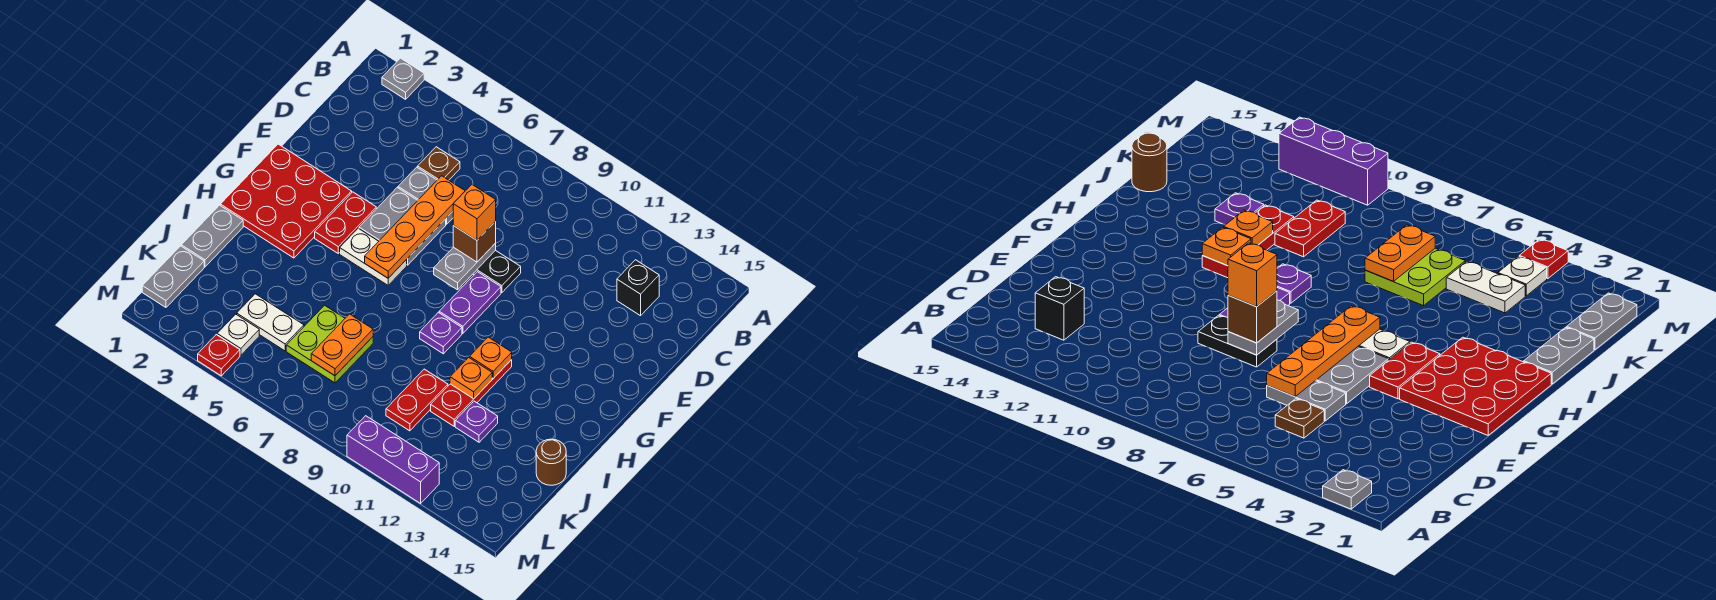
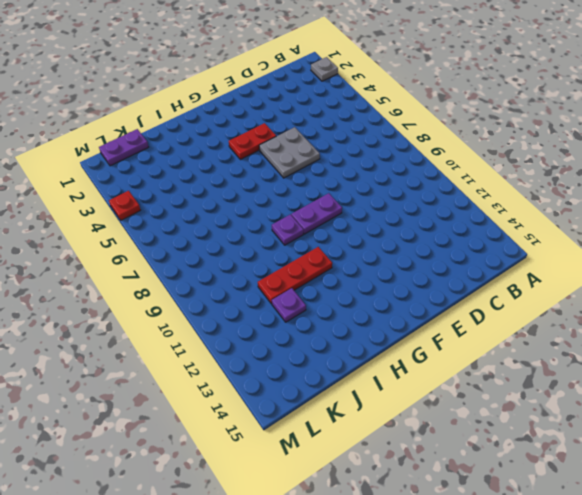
purple 1x2 plate [99,129,148,166] -> grey 1x2 plate [142,246,204,307]
none -> brown 1x1 plate [418,147,460,180]
none -> black 1x1 brick [617,260,659,316]
none -> grey 1x2 plate [398,167,453,224]

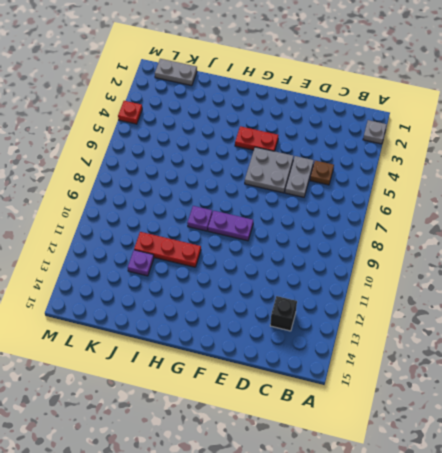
none -> black 1x2 plate [473,250,521,293]
none -> red 3x3 plate [220,144,352,258]
none -> white 1x2 plate [340,228,407,285]

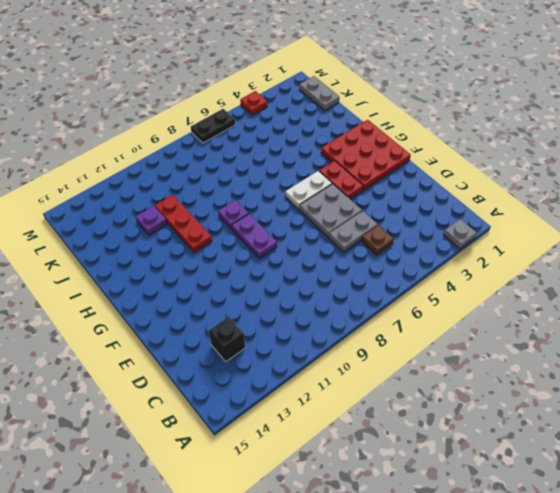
black 1x2 plate [191,109,235,143] -> black 1x2 plate moved to [473,250,521,293]
none -> grey 1x2 plate [181,205,243,267]
none -> lime 2x2 plate [286,305,373,383]
none -> red 1x2 plate [386,369,448,431]

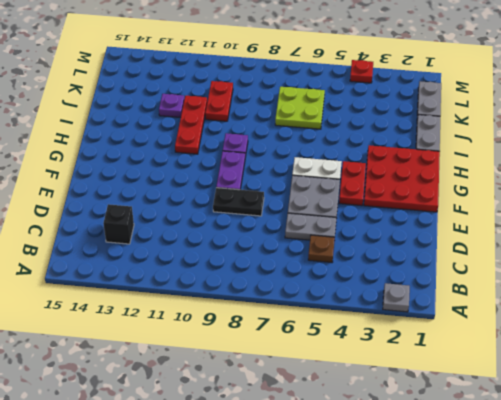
none -> brown 1x1 round brick [536,439,566,485]
none -> white 1x2 plate [237,294,304,351]
none -> white 1x1 plate [217,314,259,355]

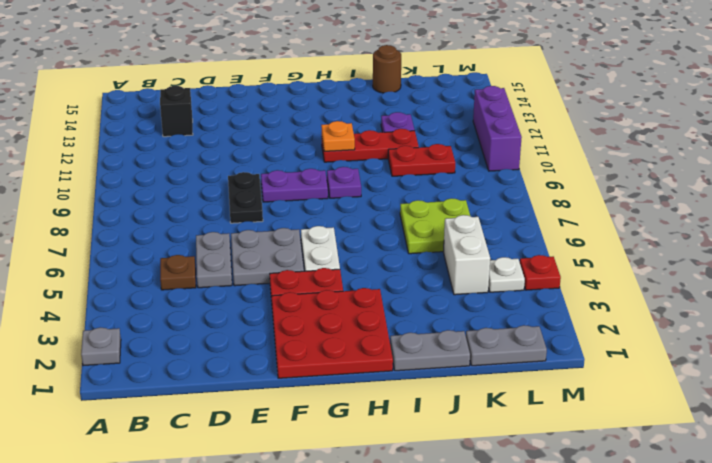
white 1x2 brick [443,215,490,295] -> white 1x2 plate [237,294,304,351]
none -> orange 1x4 plate [365,176,465,278]
none -> grey 1x2 plate [434,243,496,290]
none -> orange 1x1 plate [450,357,492,399]

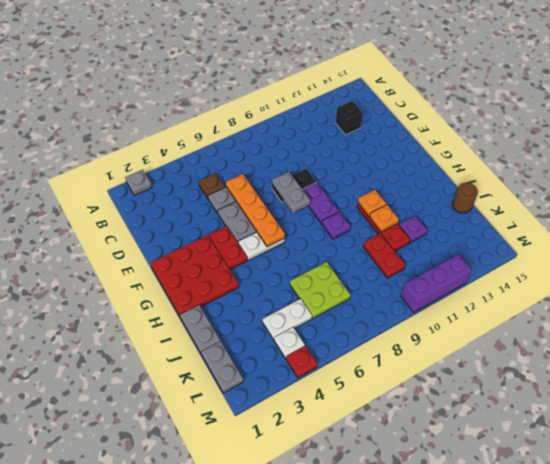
none -> orange 1x2 plate [311,314,373,376]
none -> brown 1x1 brick [453,221,496,262]
none -> orange 1x1 brick [453,185,496,240]

